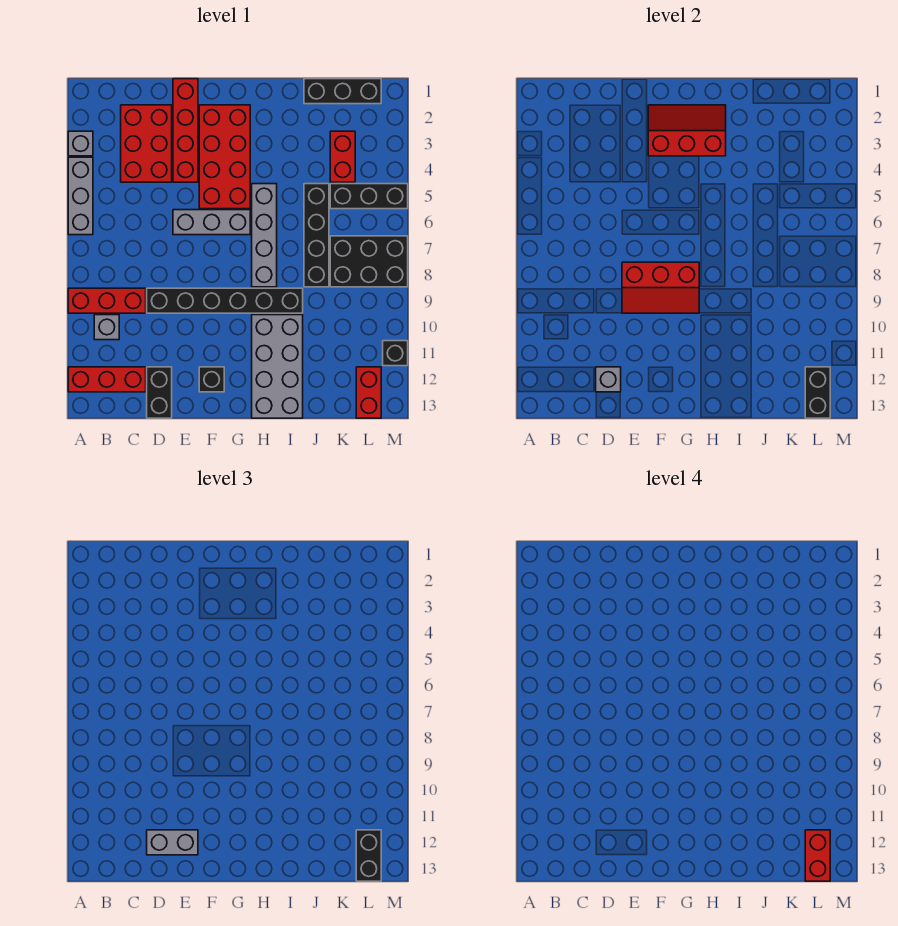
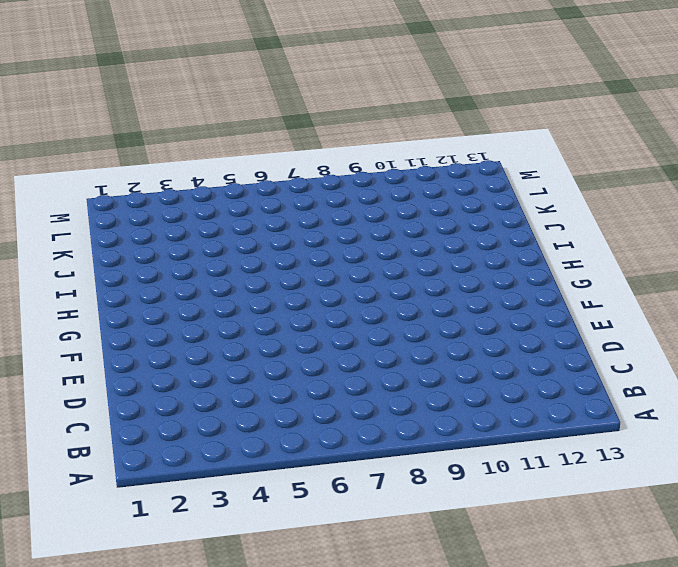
none -> grey 1x1 brick [68,131,93,156]
none -> grey 1x3 brick [68,157,93,235]
none -> red 1x3 brick [68,288,146,313]

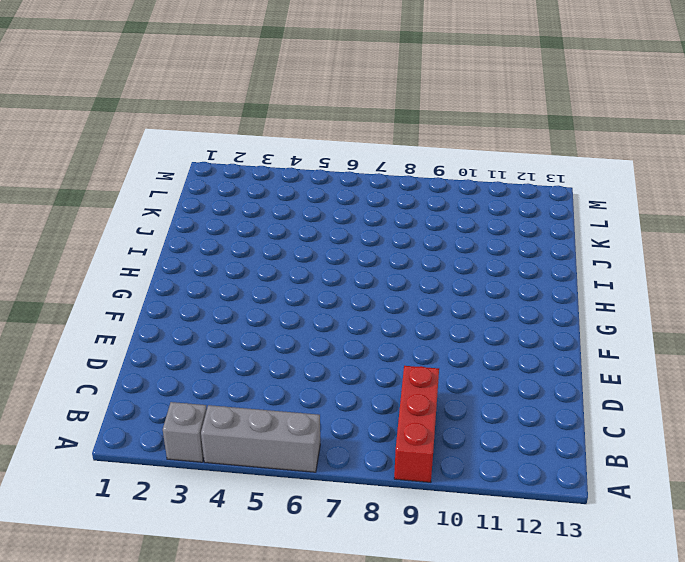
none -> red 1x3 brick [68,367,146,392]
none -> grey 1x1 brick [94,315,119,340]
none -> red 2x3 brick [121,105,172,182]

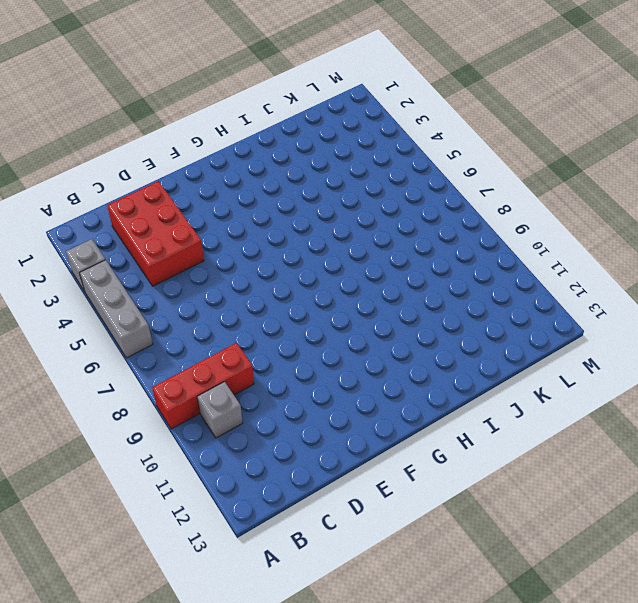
none -> red 1x3 brick [68,367,146,392]
none -> black 1x6 brick [147,288,303,313]
none -> black 1x2 brick [147,367,172,418]

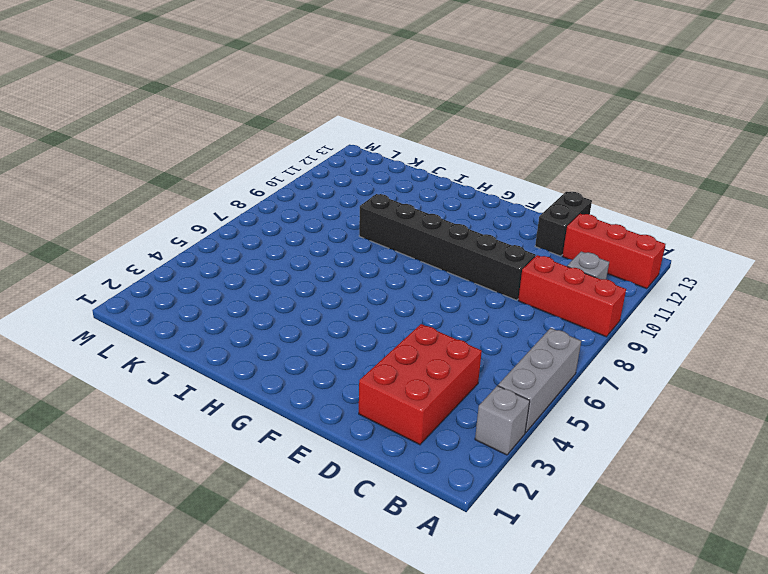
none -> red 1x4 brick [173,79,198,182]
none -> grey 1x3 brick [173,210,250,235]
none -> red 2x4 brick [199,105,250,209]

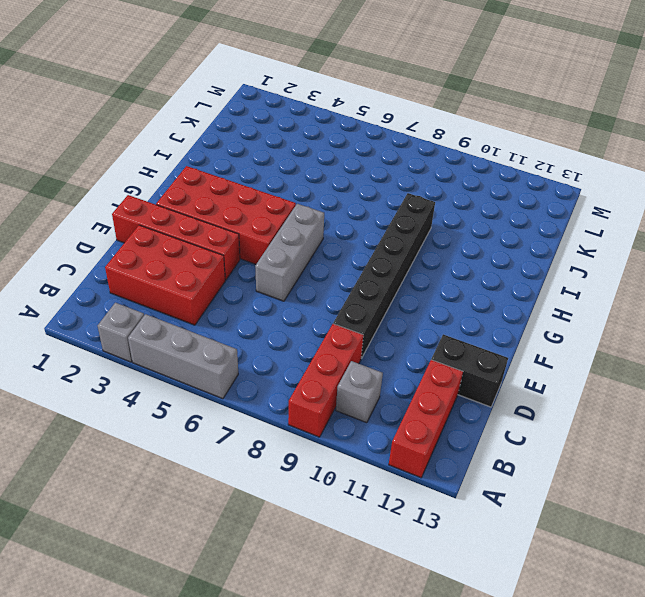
none -> black 1x1 brick [199,367,224,392]
none -> grey 1x4 brick [252,184,277,287]
none -> grey 2x4 brick [252,315,303,418]

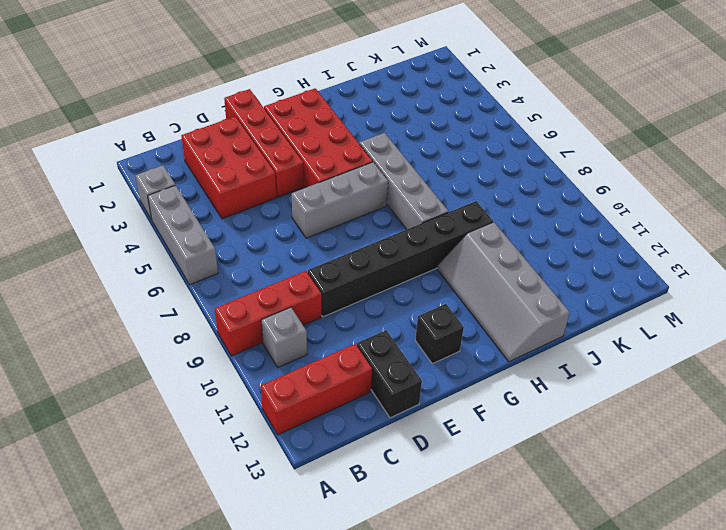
grey 2x4 slope [437,222,570,362] -> grey 2x4 brick [252,315,303,418]
none -> black 1x3 brick [304,79,381,104]
none -> black 1x4 brick [304,184,329,287]
none -> red 1x2 brick [330,131,355,182]

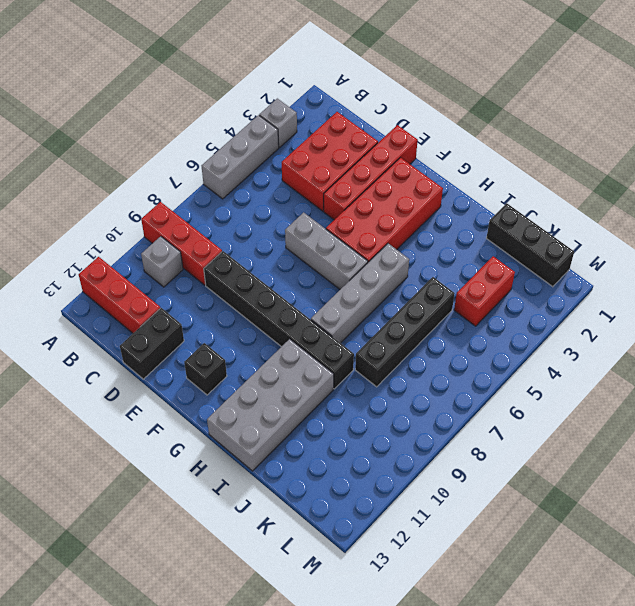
none -> black 1x3 brick [330,184,408,209]
none -> black 2x3 brick [330,236,408,287]
none -> red 1x2 brick [356,367,381,418]

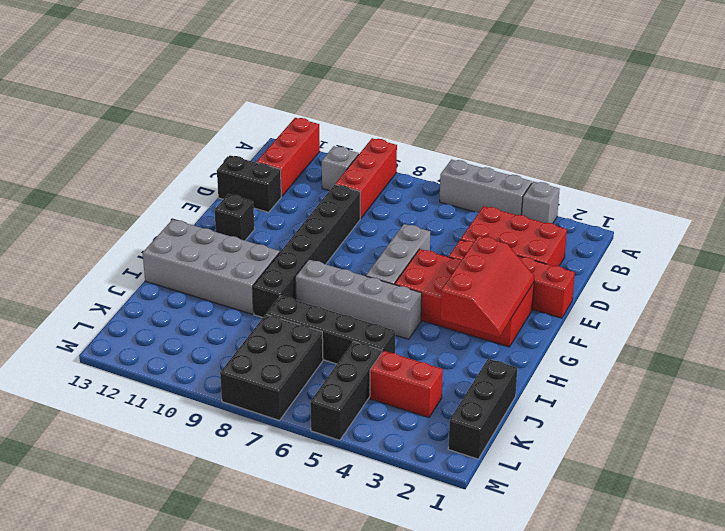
none -> red 1x2 brick [356,367,381,418]
none -> black 1x1 brick [383,341,408,366]
none -> grey 1x1 brick [596,367,621,392]

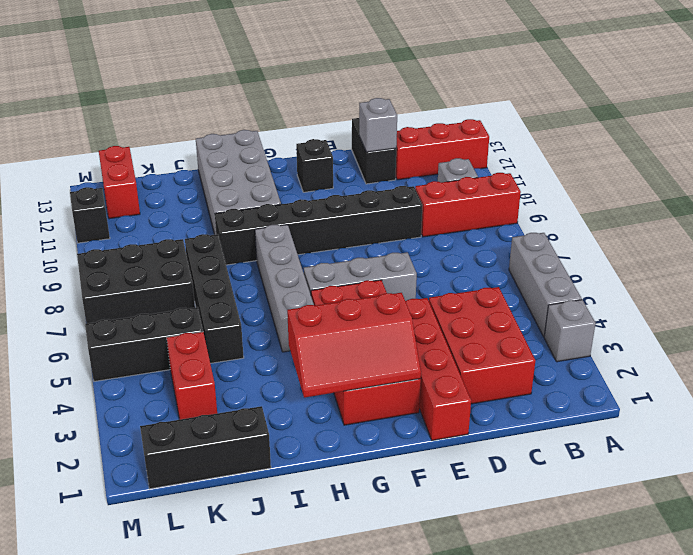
none -> red 2x3 slope [622,262,699,313]
none -> black 1x2 brick [805,367,830,418]
none -> grey 1x2 brick [147,830,198,855]

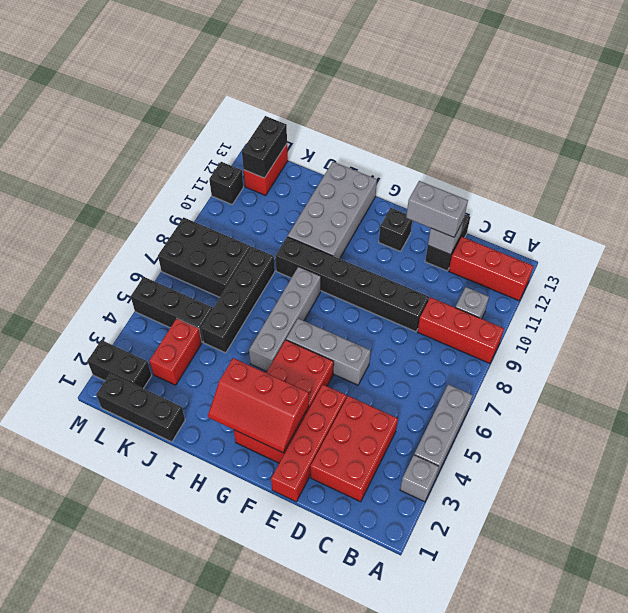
black 1x2 brick [87,340,152,389] -> black 1x2 brick turned to [356,830,381,881]
none -> red 2x3 slope [622,262,699,313]
none -> red 1x2 brick [805,830,830,881]

